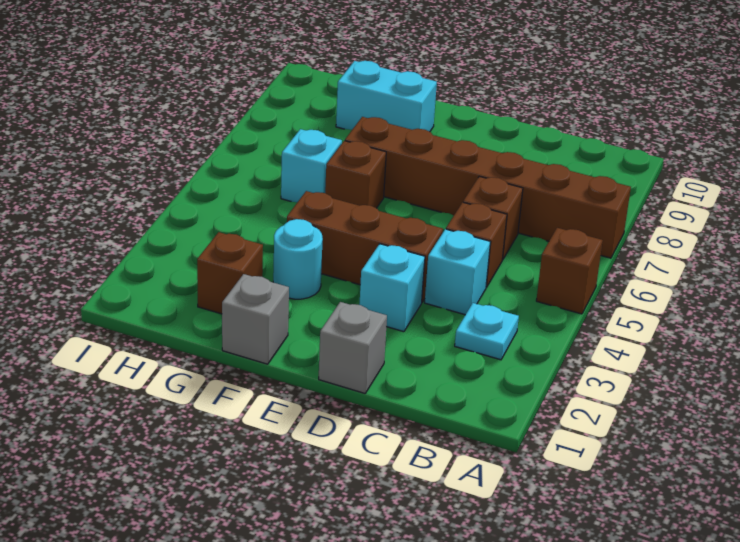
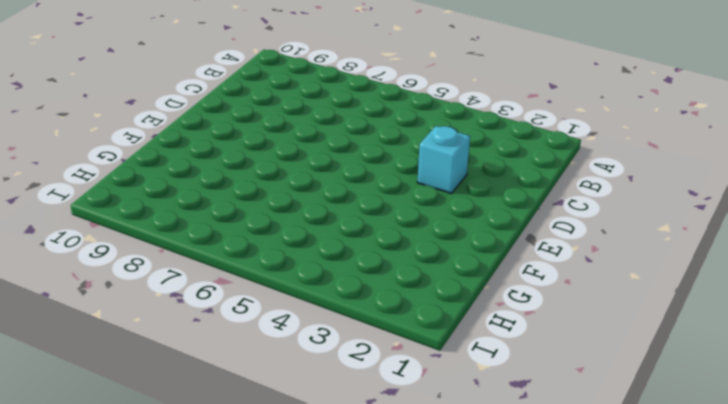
none -> brown 1x1 brick [536,228,603,314]
none -> brown 1x6 brick [345,117,631,258]
none -> cyan 1x1 plate [455,303,519,360]

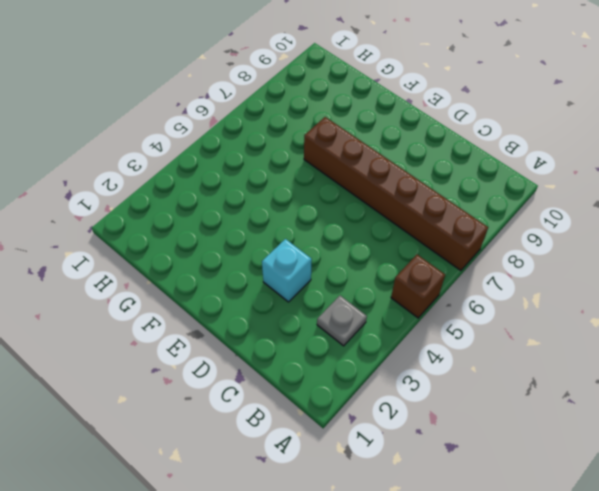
grey 1x1 plate [317,296,367,346] -> cyan 1x1 plate [455,303,519,360]
none -> cyan 1x1 brick [425,229,490,315]
none -> brown 1x1 brick [446,202,507,287]
none -> brown 1x1 brick [463,176,523,260]

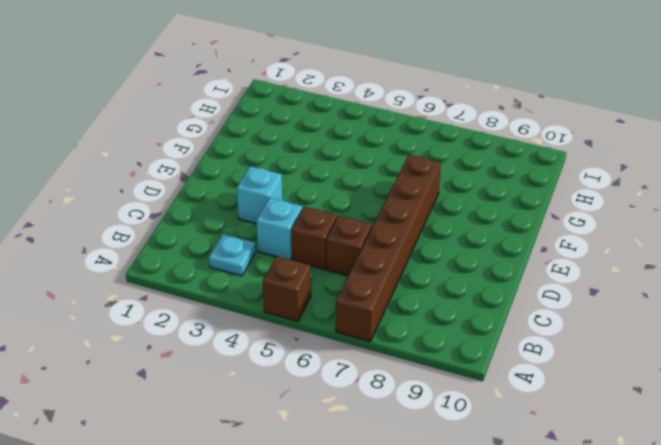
none -> grey 1x1 brick [319,302,387,393]
none -> brown 1x3 brick [287,191,443,302]
none -> grey 1x1 brick [222,274,289,364]

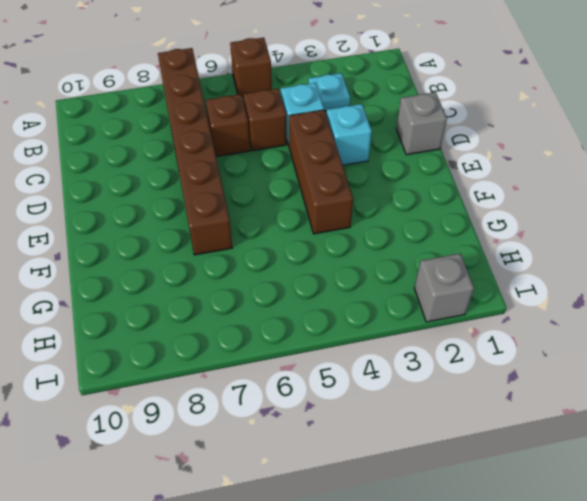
grey 1x1 brick [414,254,474,322] -> grey 1x1 brick moved to [222,274,289,364]
none -> cyan 1x1 round brick [273,219,323,299]
none -> brown 1x1 brick [325,141,386,208]
none -> cyan 1x2 brick [336,61,437,132]

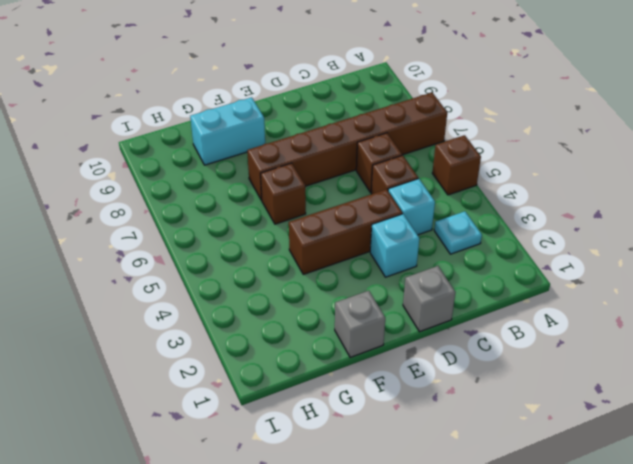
none -> cyan 1x1 round brick [273,219,323,299]
none -> brown 1x1 brick [197,232,263,314]
none -> cyan 1x1 brick [281,129,342,202]

